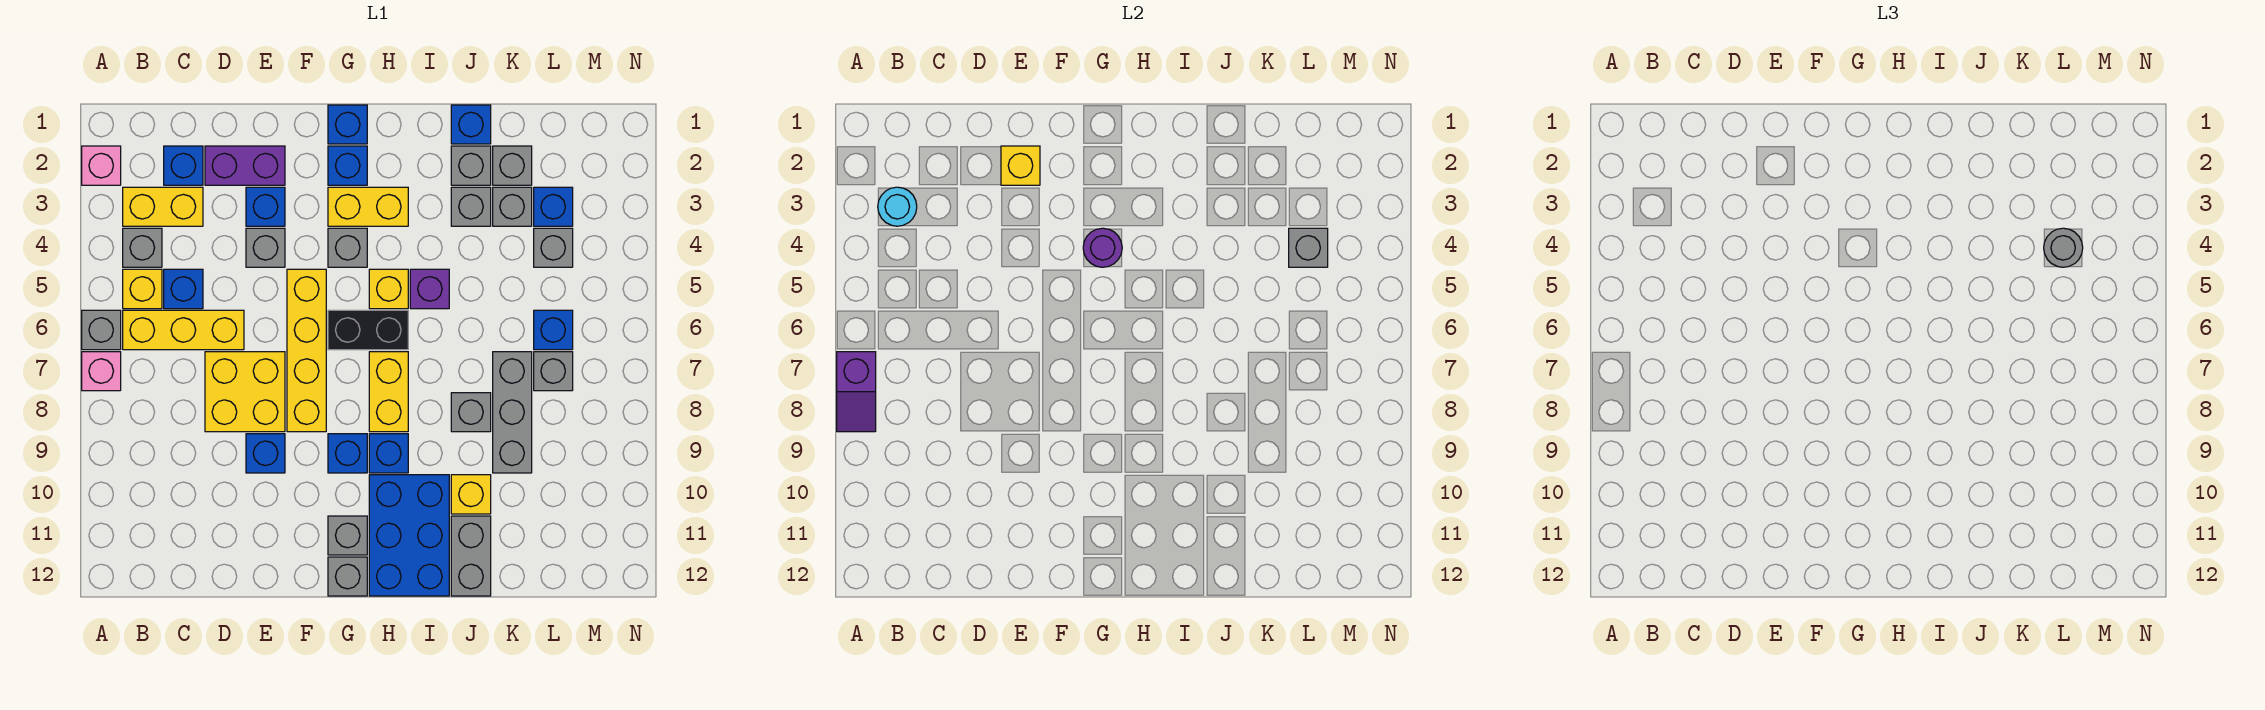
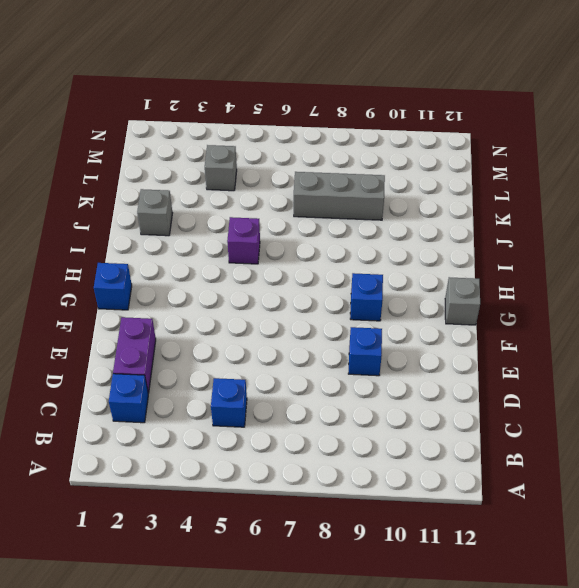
none -> pink 1x1 brick [82,146,121,185]
none -> grey 1x1 brick [82,310,121,350]
none -> pink 1x1 brick [82,352,121,391]
none -> yellow 1x2 brick [123,187,203,226]

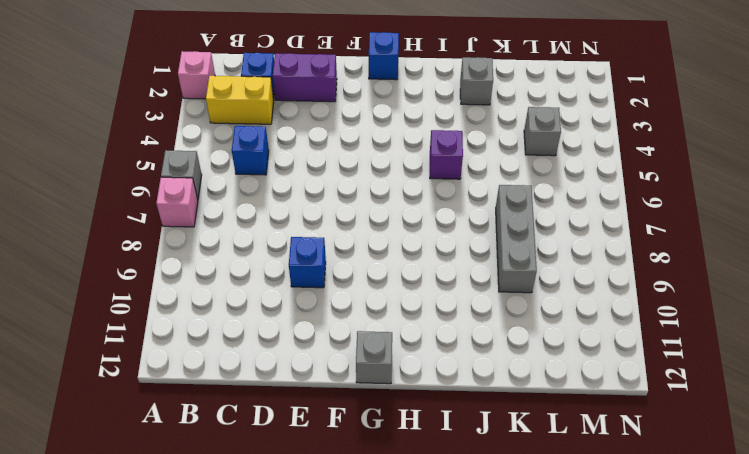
none -> grey 1x1 brick [123,228,162,267]
none -> yellow 1x1 brick [123,269,162,309]
none -> yellow 1x3 brick [123,310,244,350]
none -> yellow 2x2 brick [205,352,285,432]

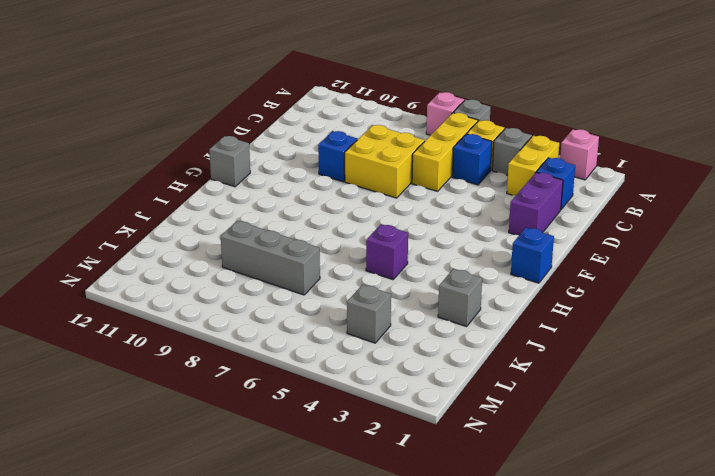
none -> blue 1x1 brick [246,187,285,226]
none -> grey 1x1 brick [246,228,285,267]
none -> yellow 1x4 brick [287,269,326,432]
none -> blue 1x1 brick [328,146,367,185]

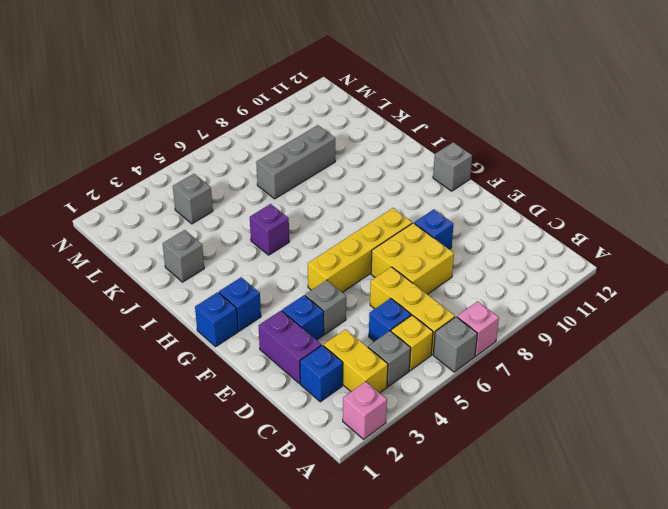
none -> yellow 1x2 brick [328,187,408,226]
none -> grey 1x1 brick [328,228,367,267]
none -> black 1x2 brick [328,310,408,350]
none -> blue 1x1 brick [328,434,367,473]

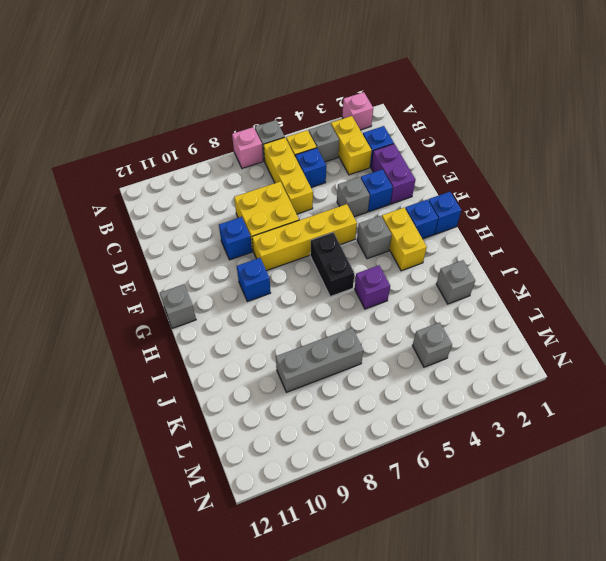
none -> grey 1x1 brick [328,516,367,555]
none -> yellow 1x1 brick [369,269,408,309]
none -> yellow 1x2 brick [369,352,408,432]
none -> blue 1x1 brick [369,434,408,473]

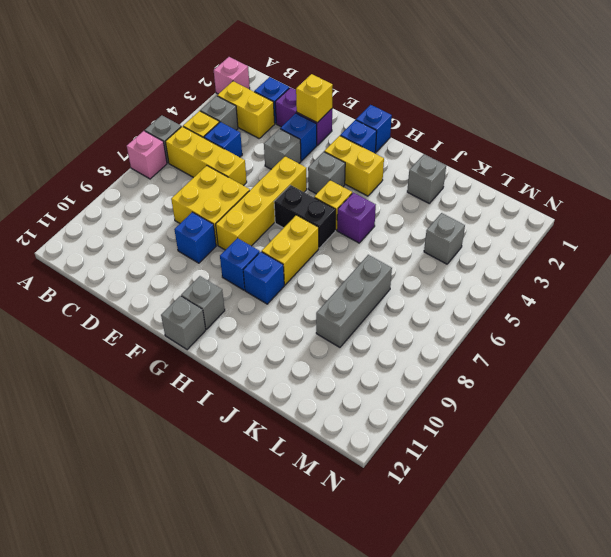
none -> blue 2x3 brick [369,475,449,596]
none -> blue 1x1 brick [451,105,491,144]
none -> grey 1x1 brick [451,187,491,226]
none -> grey 1x1 brick [451,393,491,432]

